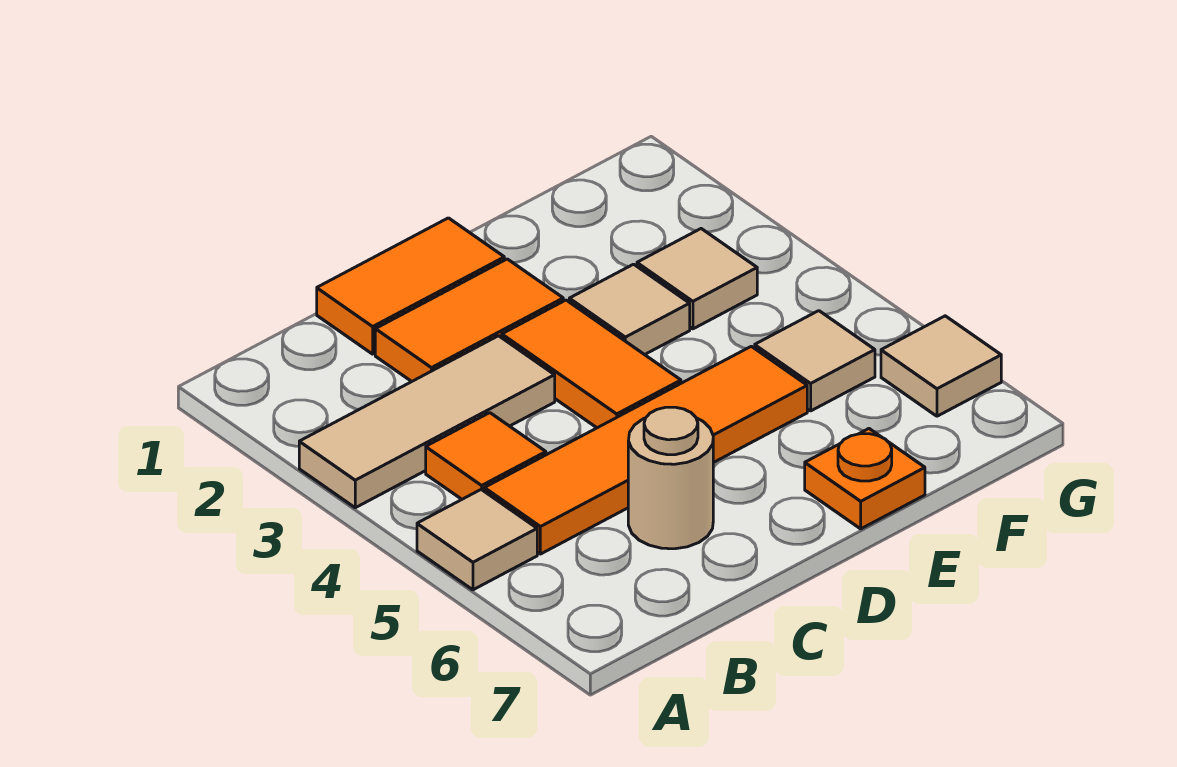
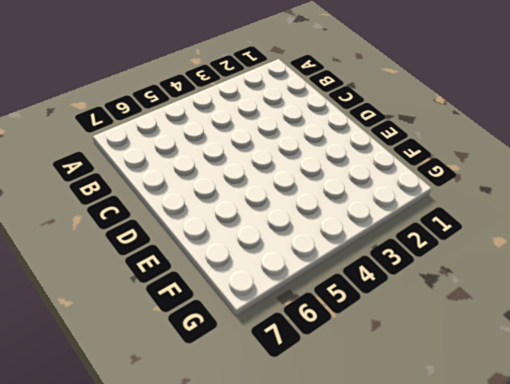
none -> tan 1x3 tile [299,336,555,508]
none -> tan 1x1 tile [417,489,537,590]
none -> orange 1x1 tile [426,413,546,499]

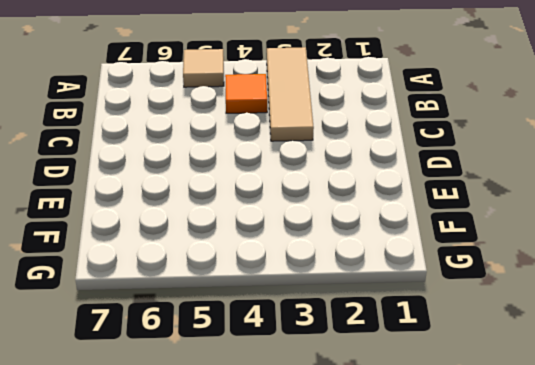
none -> orange 1x4 tile [484,346,807,554]
none -> orange 1x2 tile [317,218,504,354]
none -> orange 1x2 tile [375,259,563,382]

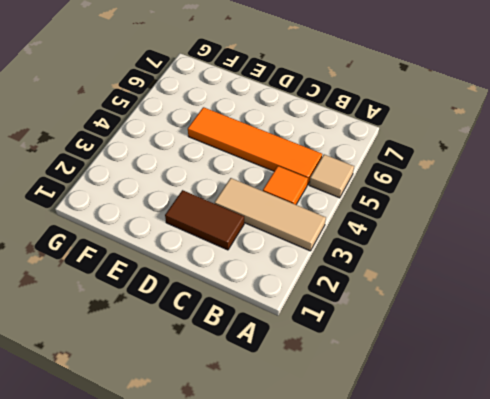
brown 1x2 tile [165,190,244,250] -> orange 1x2 tile [375,259,563,382]
none -> orange 1x2 tile [317,218,504,354]
none -> tan 1x1 round brick [628,407,713,549]
none -> orange 1x2 tile [502,300,681,428]

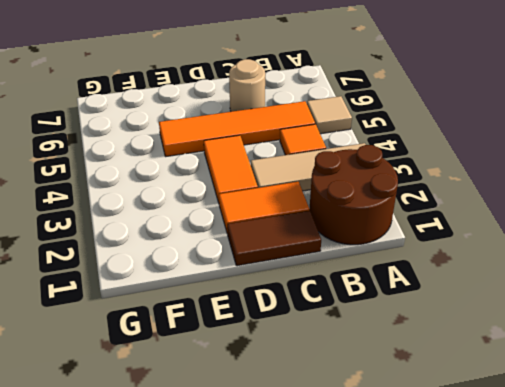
brown 2x2 round brick [309,145,398,245] -> none
brown 1x2 tile [227,210,321,266] -> orange 1x2 tile [317,218,504,354]
none -> tan 1x1 tile [569,264,690,355]
none -> orange 1x1 plate [805,429,925,529]
none -> tan 1x1 tile [637,229,757,329]

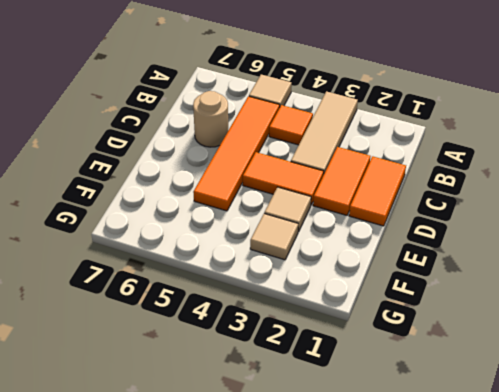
none -> orange 1x1 plate [805,429,925,529]
none -> tan 1x1 tile [755,311,875,411]
none -> tan 1x1 tile [881,316,1001,416]

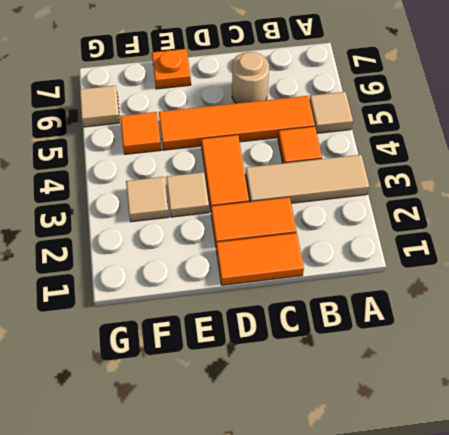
orange 1x1 tile [120,112,161,154] -> tan 1x1 tile [755,311,875,411]

